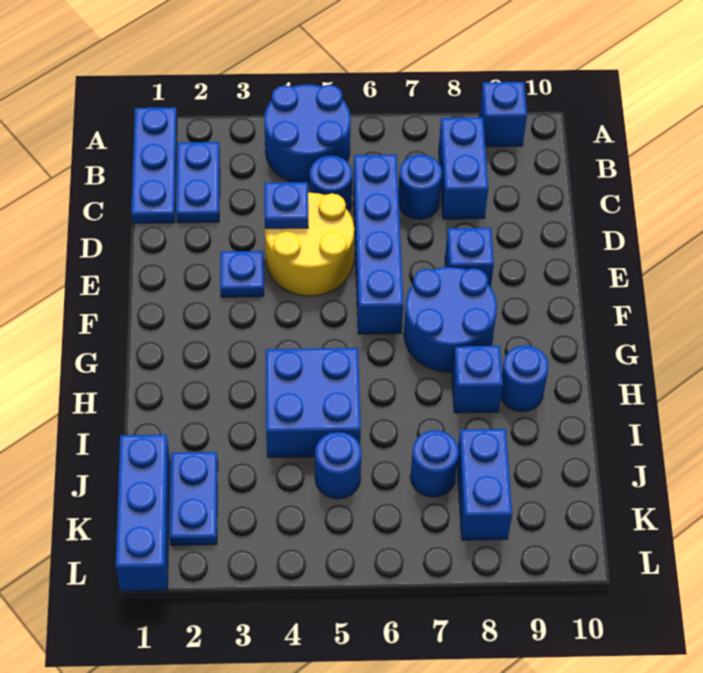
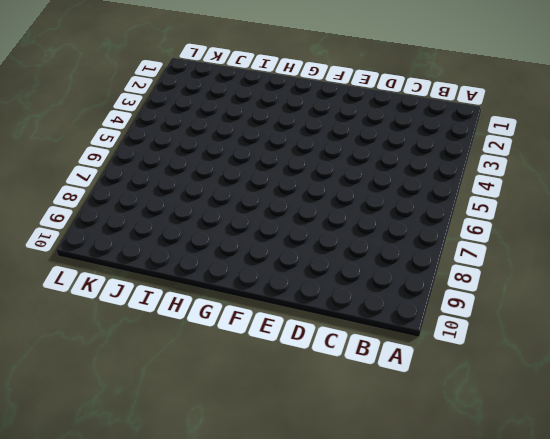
none -> blue 1x3 plate [131,107,177,223]
none -> blue 2x2 round brick [264,85,351,185]
none -> blue 1x1 brick [479,82,527,147]

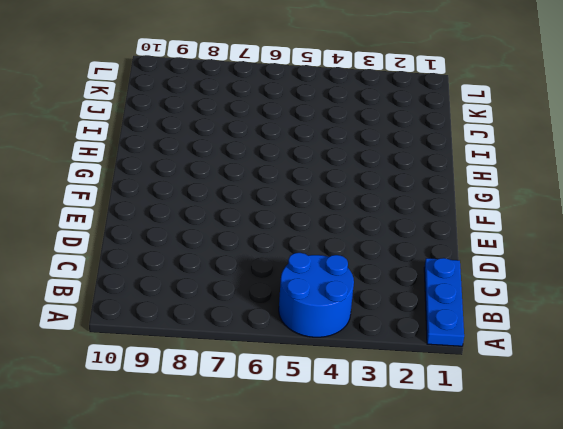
none -> blue 1x1 brick [479,82,527,147]
none -> blue 1x2 plate [176,142,220,223]
none -> blue 1x2 brick [439,118,488,219]

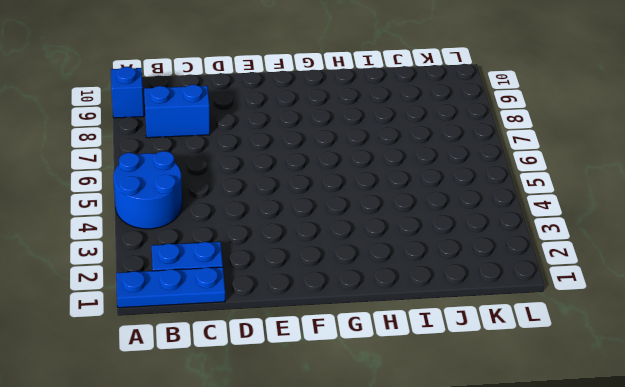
none -> blue 1x1 round brick [310,156,352,212]
none -> blue 1x4 brick [353,155,403,334]
none -> blue 1x1 round brick [398,154,442,219]

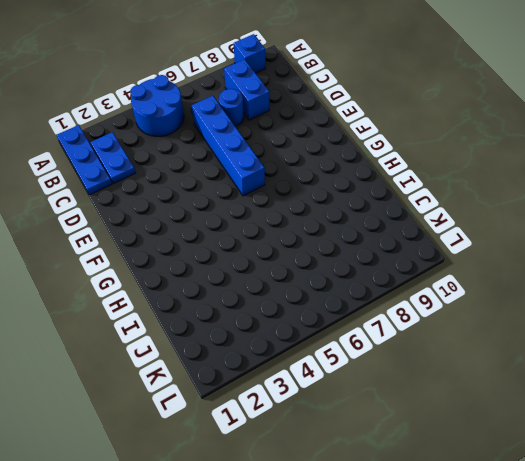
none -> blue 1x1 round brick [310,156,352,212]
none -> yellow 2x2 round brick [265,193,354,296]
none -> blue 1x1 plate [220,251,264,297]

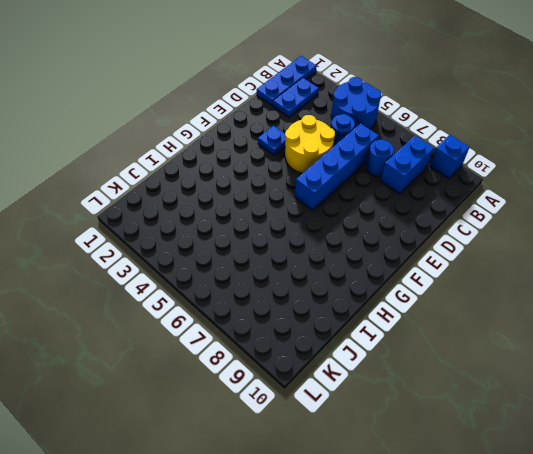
none -> blue 1x1 brick [445,228,494,287]
none -> blue 2x2 round brick [404,267,497,372]
none -> blue 2x2 brick [266,348,361,458]

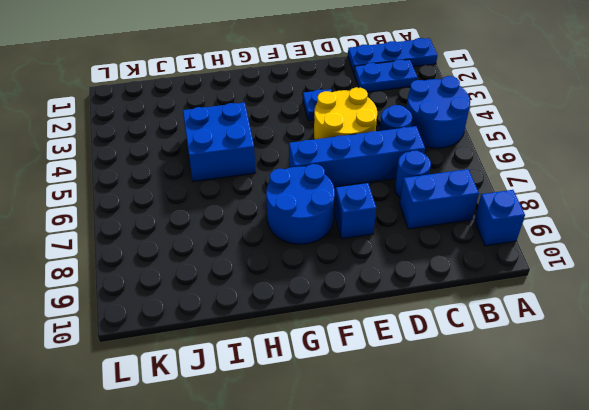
none -> blue 1x1 brick [452,346,503,413]
none -> blue 1x1 round brick [501,345,549,412]
none -> blue 1x3 brick [116,435,170,591]

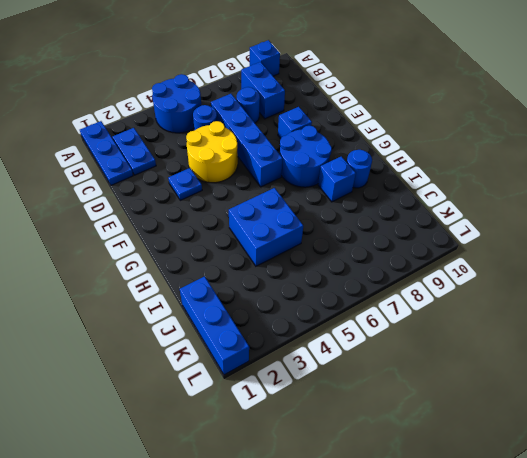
none -> blue 1x2 plate [170,452,218,546]
none -> blue 1x1 round brick [315,432,362,499]
none -> blue 1x1 round brick [410,430,459,497]

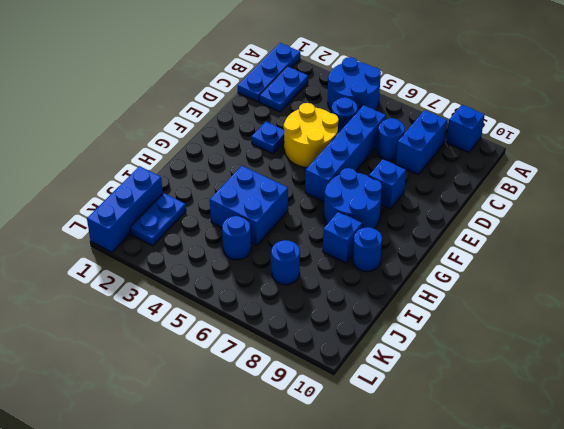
none -> blue 1x2 brick [457,429,512,540]
none -> blue 1x1 plate [264,182,308,229]

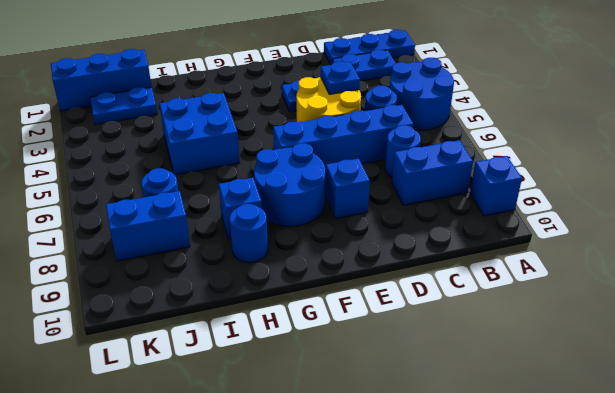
none -> blue 1x1 round brick [315,432,362,499]

